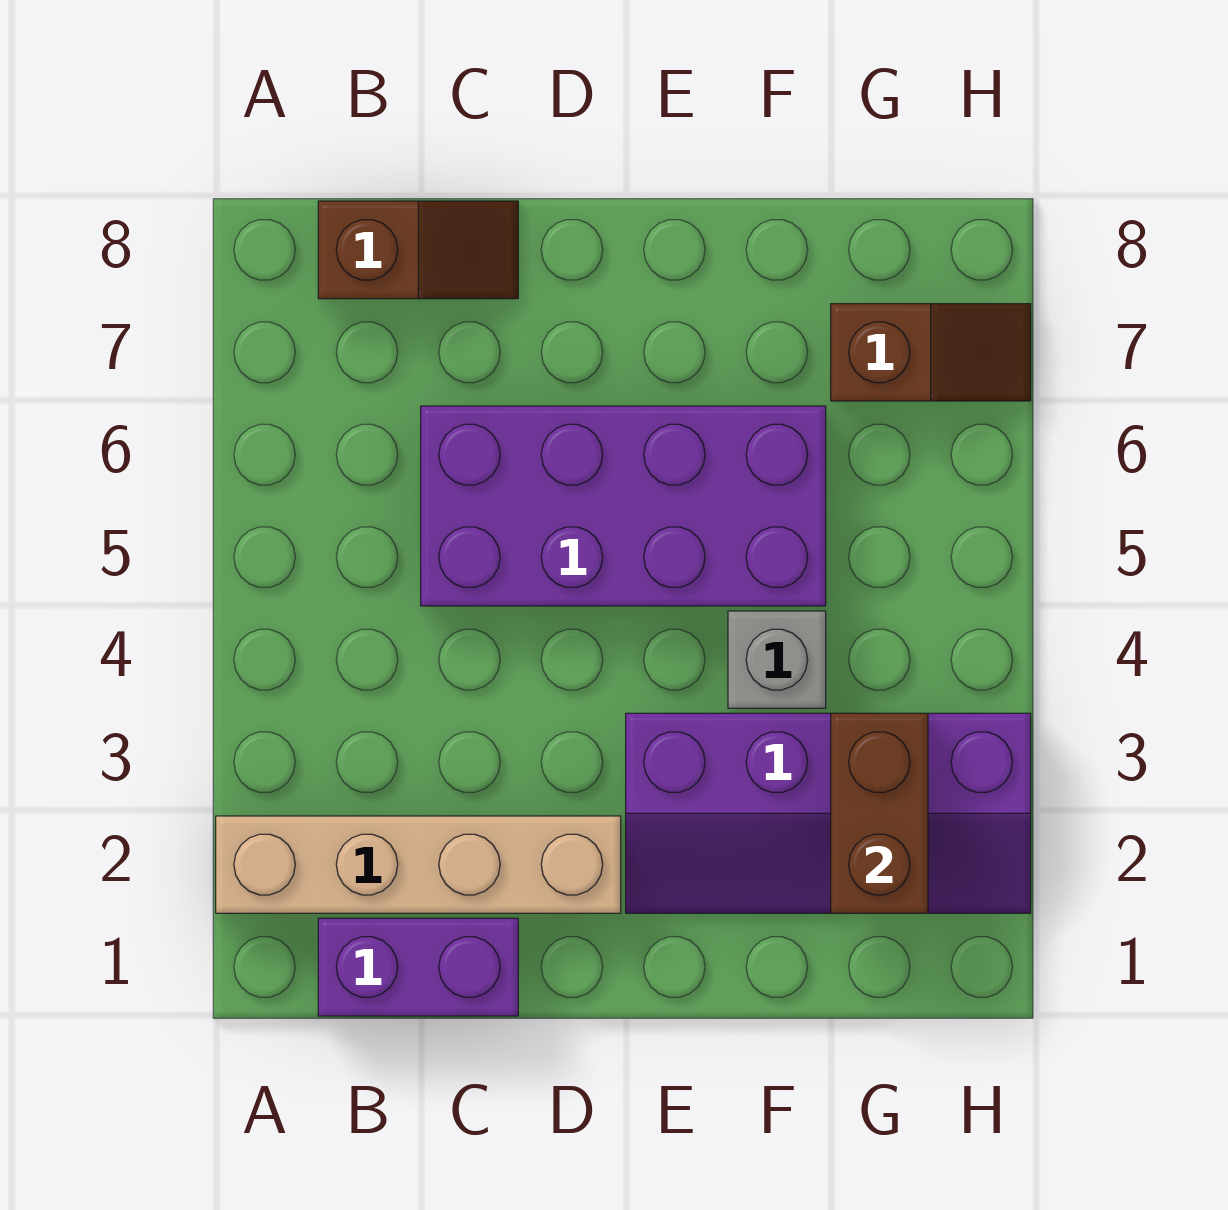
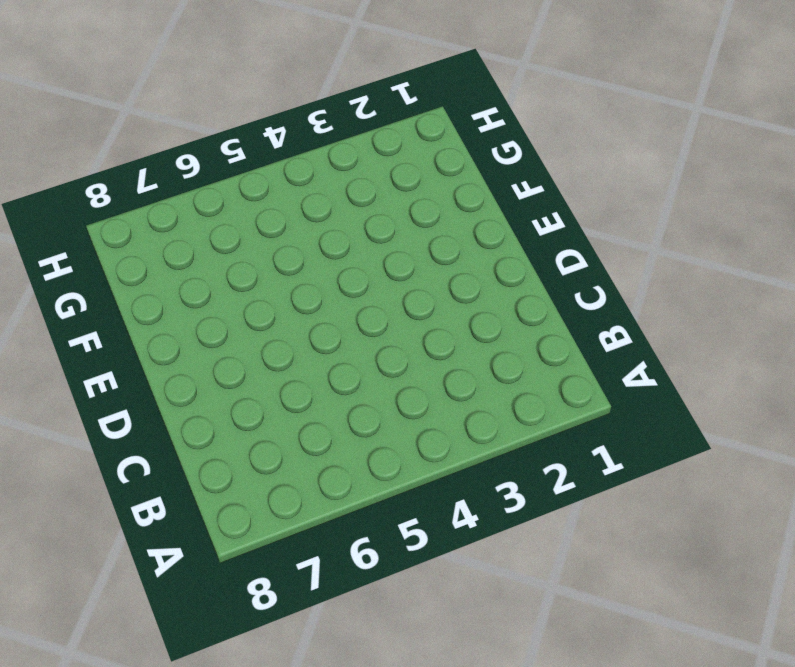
none -> tan 1x4 brick [216,816,621,913]
none -> purple 1x2 brick [318,918,518,1016]

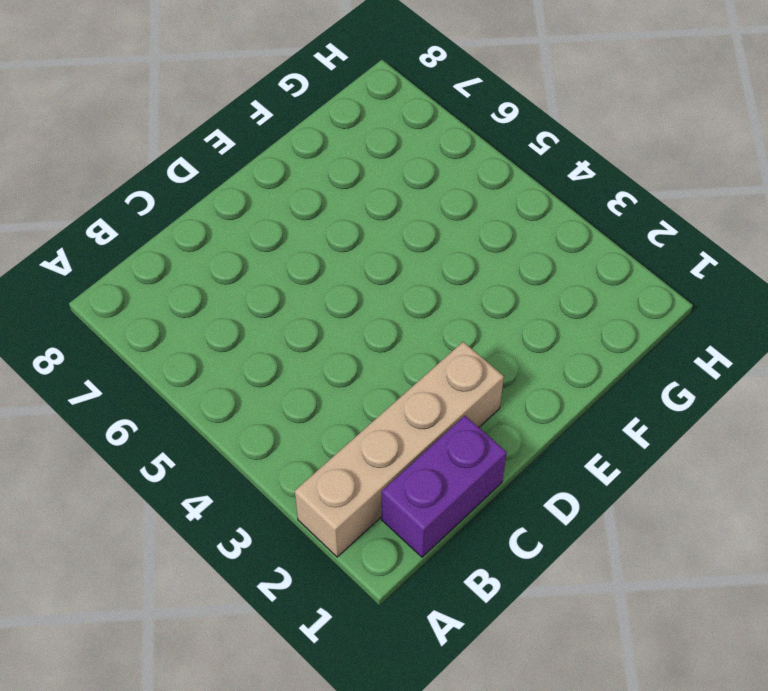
none -> brown 1x2 slope [318,201,518,299]
none -> purple 2x4 brick [421,406,826,606]

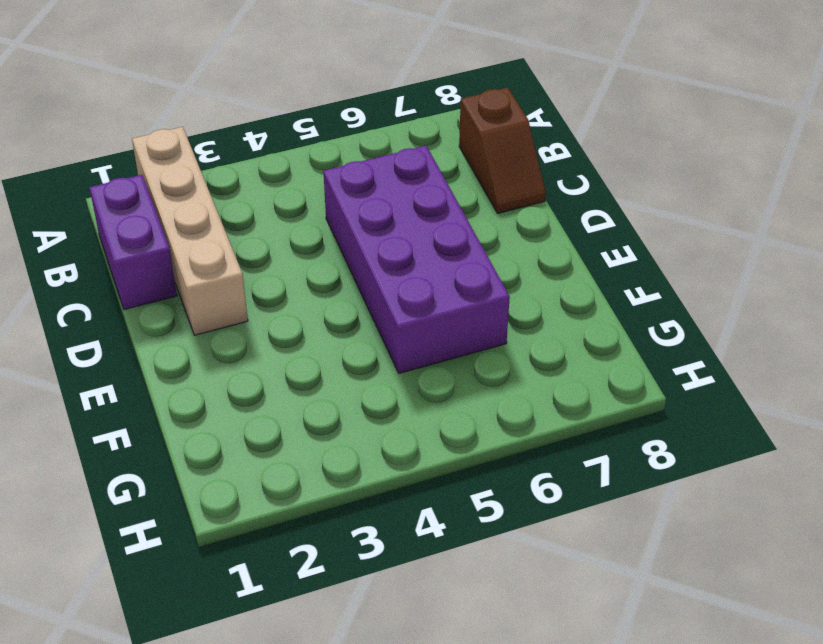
none -> purple 2x4 slope [626,713,1031,913]
none -> grey 1x1 brick [728,611,826,708]

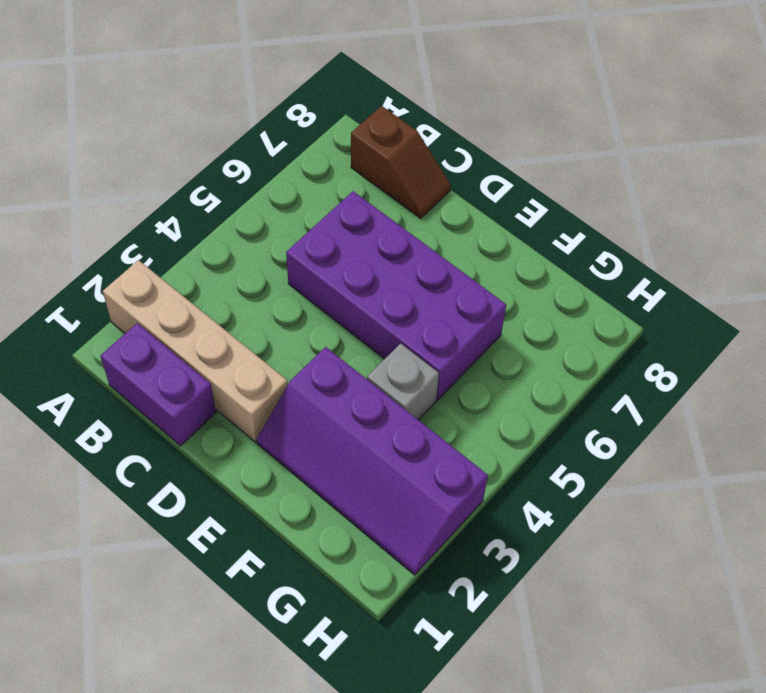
none -> brown 1x2 slope [831,304,1031,401]
none -> brown 1x2 brick [831,713,928,913]

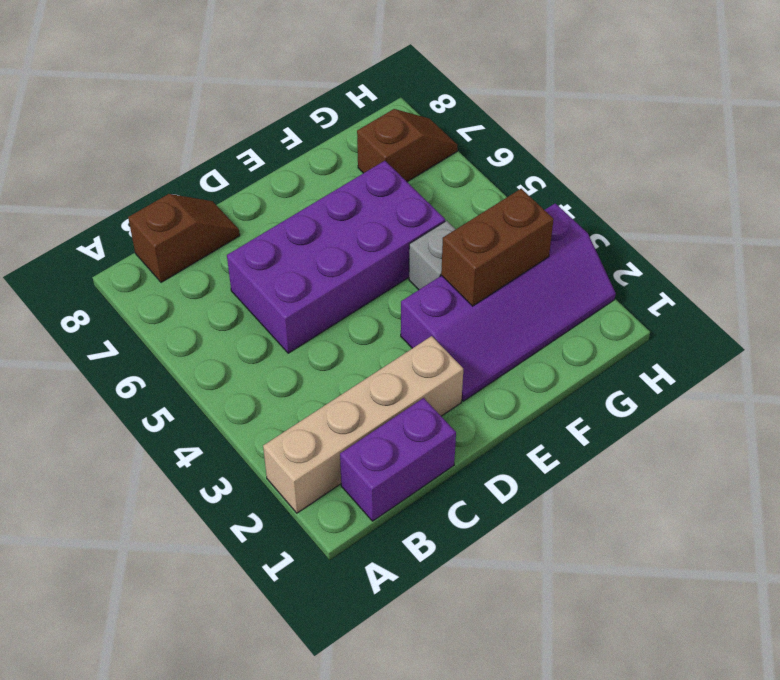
brown 1x2 brick [441,189,554,306] -> brown 1x2 brick turned to [831,713,928,913]

